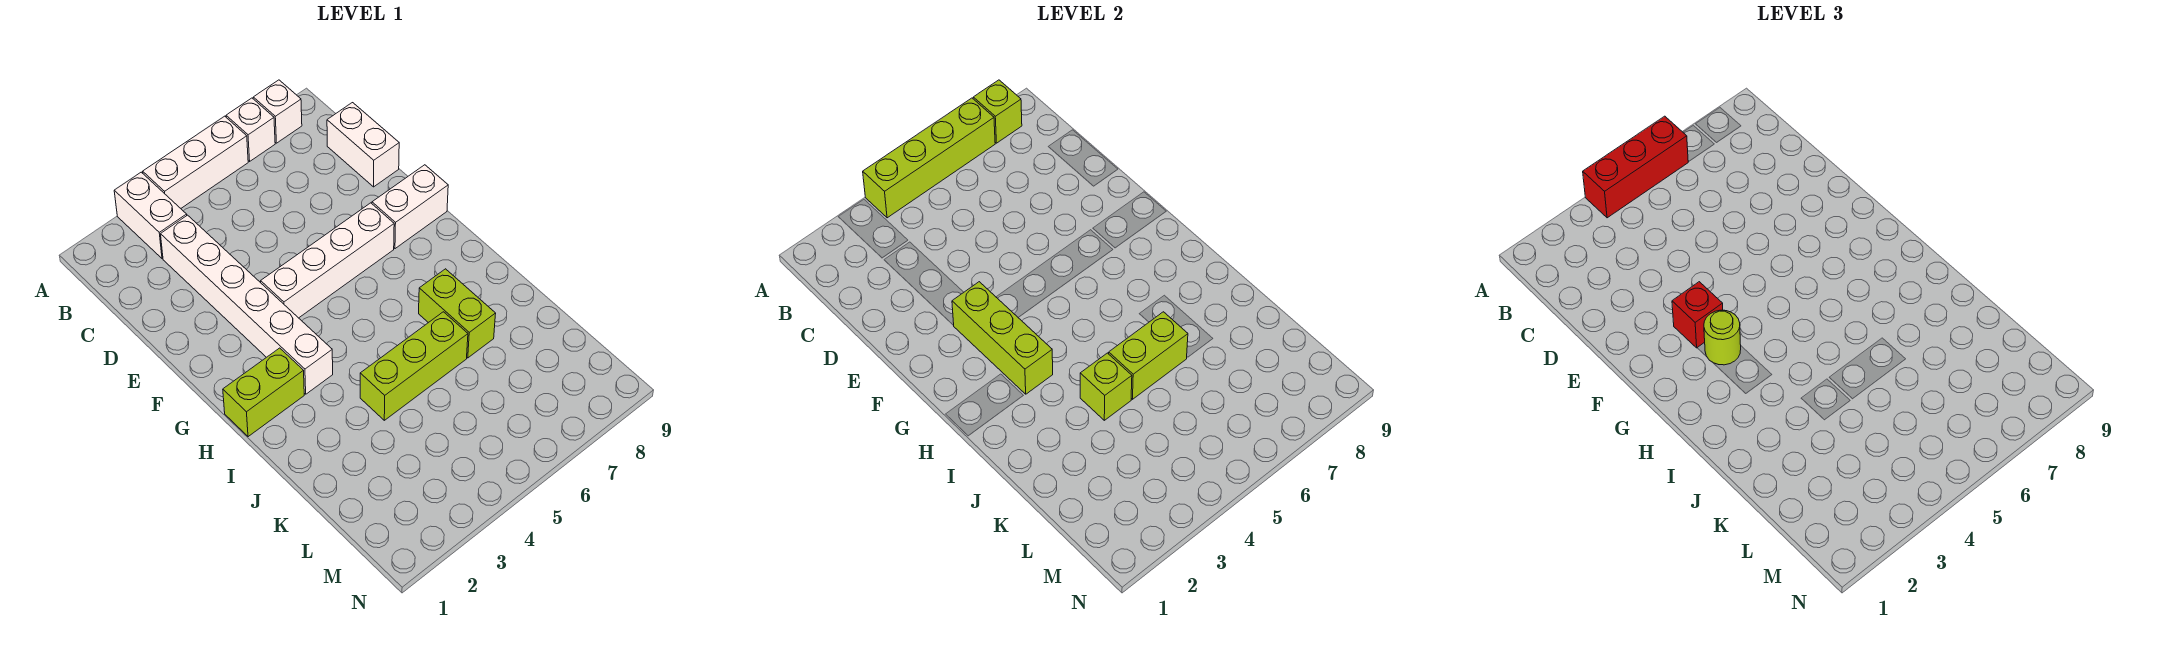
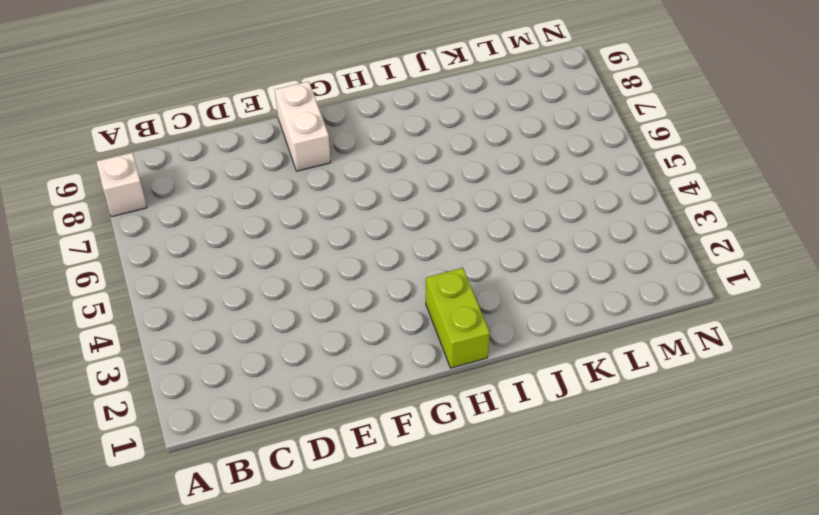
none -> white 1x2 brick [114,172,187,259]
none -> white 1x3 brick [143,116,248,208]
none -> white 1x1 brick [226,98,275,161]

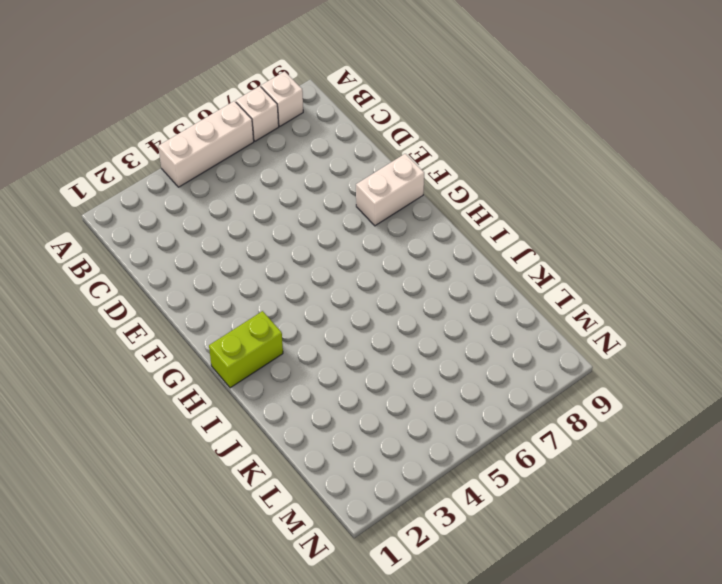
none -> white 1x2 brick [114,172,187,259]
none -> white 1x6 brick [161,215,333,394]
none -> white 1x2 brick [327,103,399,187]

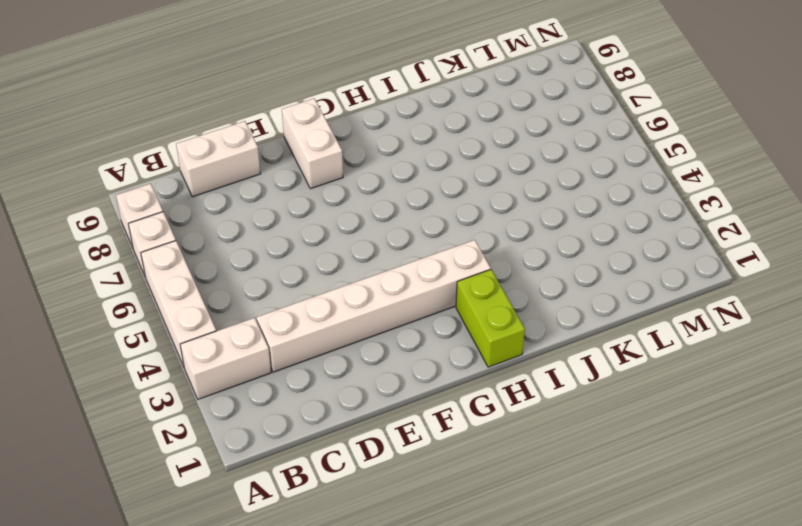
none -> white 1x4 brick [261,203,394,318]
none -> lime 1x2 brick [419,269,496,358]
none -> lime 1x3 brick [360,312,468,420]

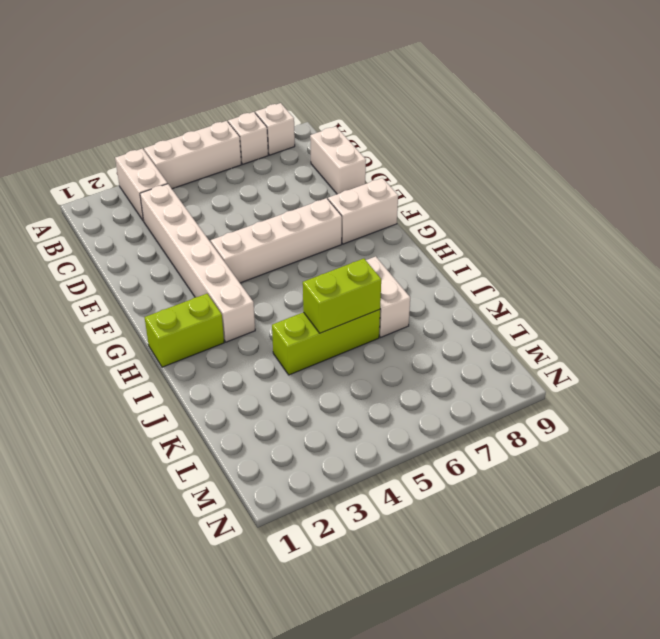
white 1x2 brick [366,256,410,337] -> lime 1x2 brick [419,269,496,358]
none -> lime 1x4 brick [863,98,995,218]
none -> lime 1x1 brick [973,80,1022,143]
none -> lime 1x3 brick [952,282,1053,394]

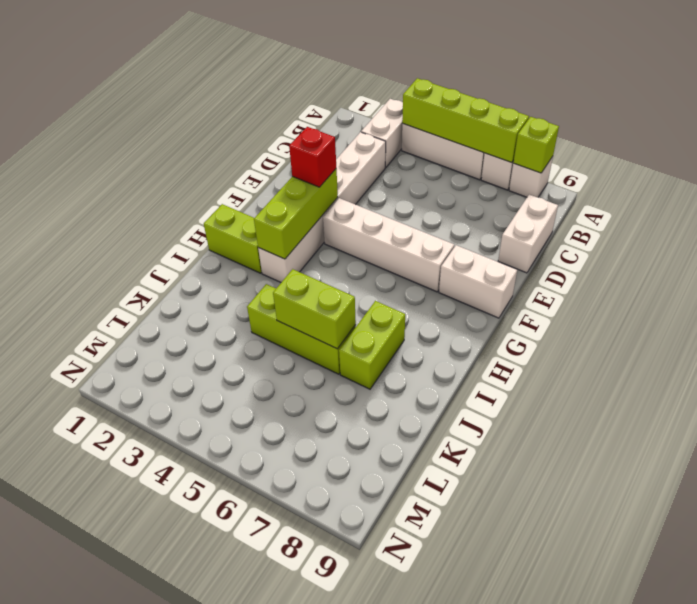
none -> lime 1x1 brick [1080,353,1132,420]
none -> red 1x3 brick [1583,116,1688,218]
none -> lime 1x1 round brick [1704,310,1741,365]

